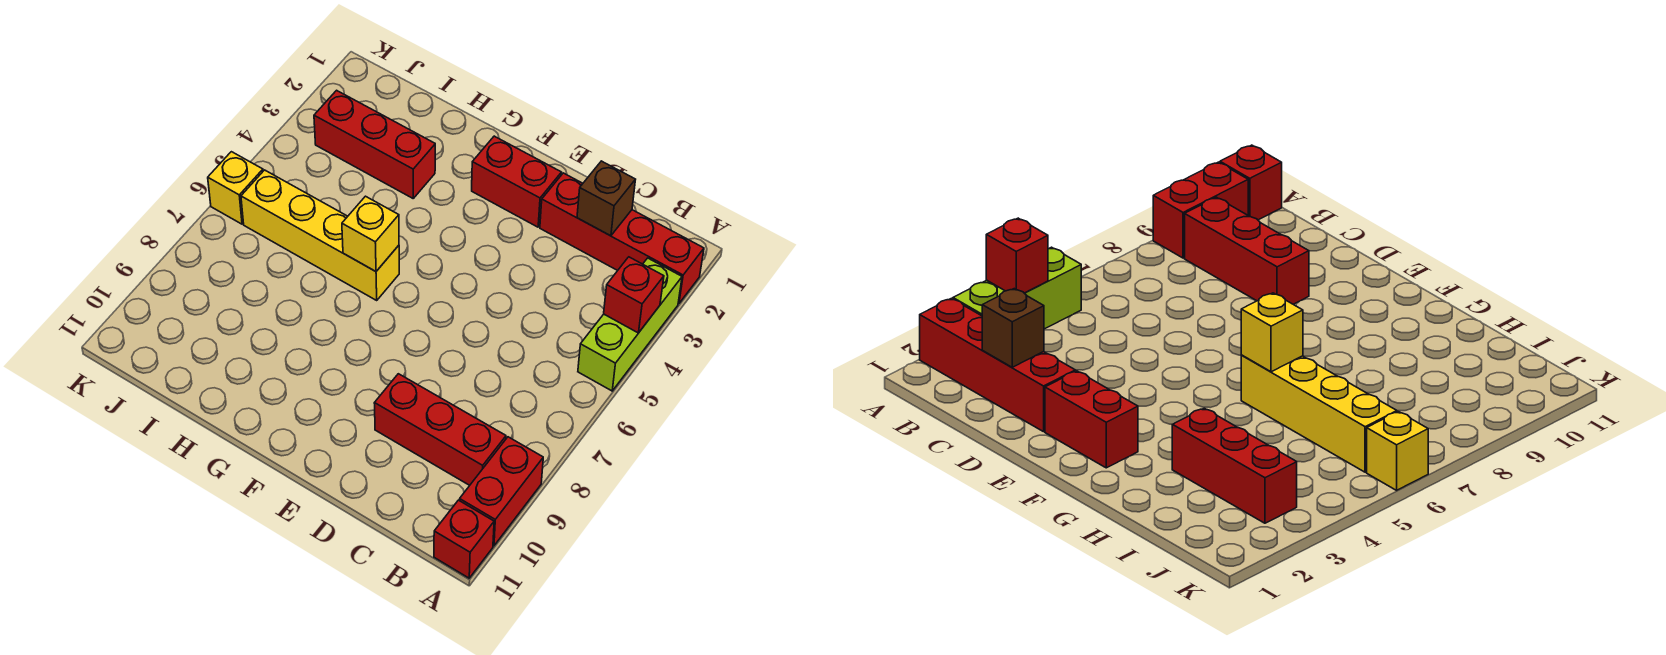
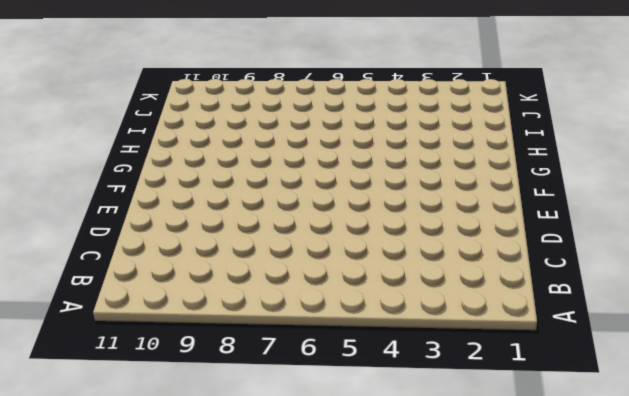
none -> red 1x4 brick [540,173,704,304]
none -> lime 1x3 brick [578,258,682,391]
none -> red 1x2 brick [460,437,543,546]

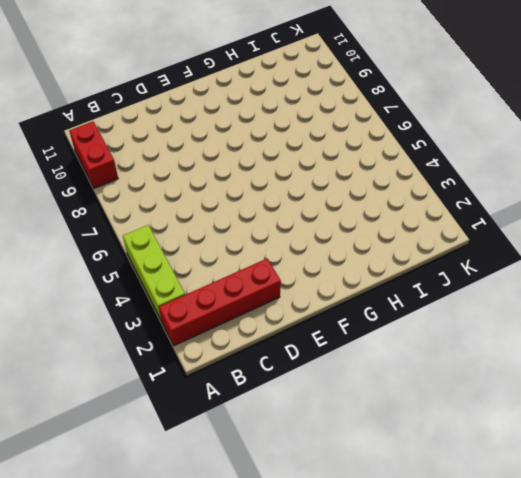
none -> red 1x1 brick [434,500,494,578]
none -> red 1x3 brick [374,374,506,485]
none -> red 1x2 brick [472,136,561,227]

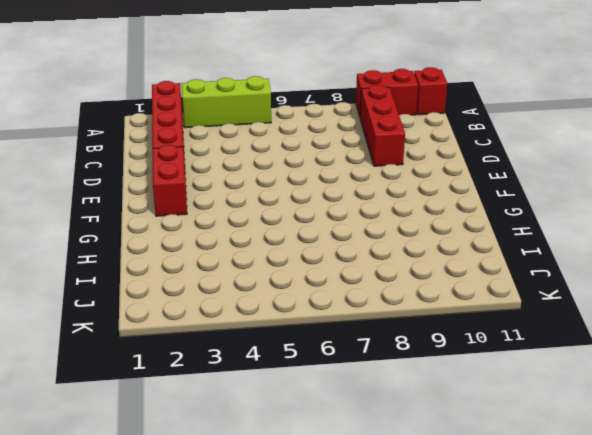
none -> yellow 1x4 brick [241,170,399,300]
none -> red 1x3 brick [314,90,435,198]
none -> yellow 1x1 brick [208,152,263,224]

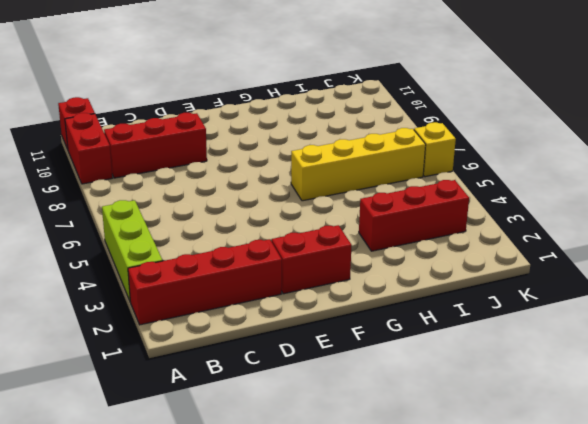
none -> red 1x1 brick [604,257,664,333]
none -> brown 1x1 brick [577,161,636,236]
none -> yellow 1x1 brick [342,196,399,271]

